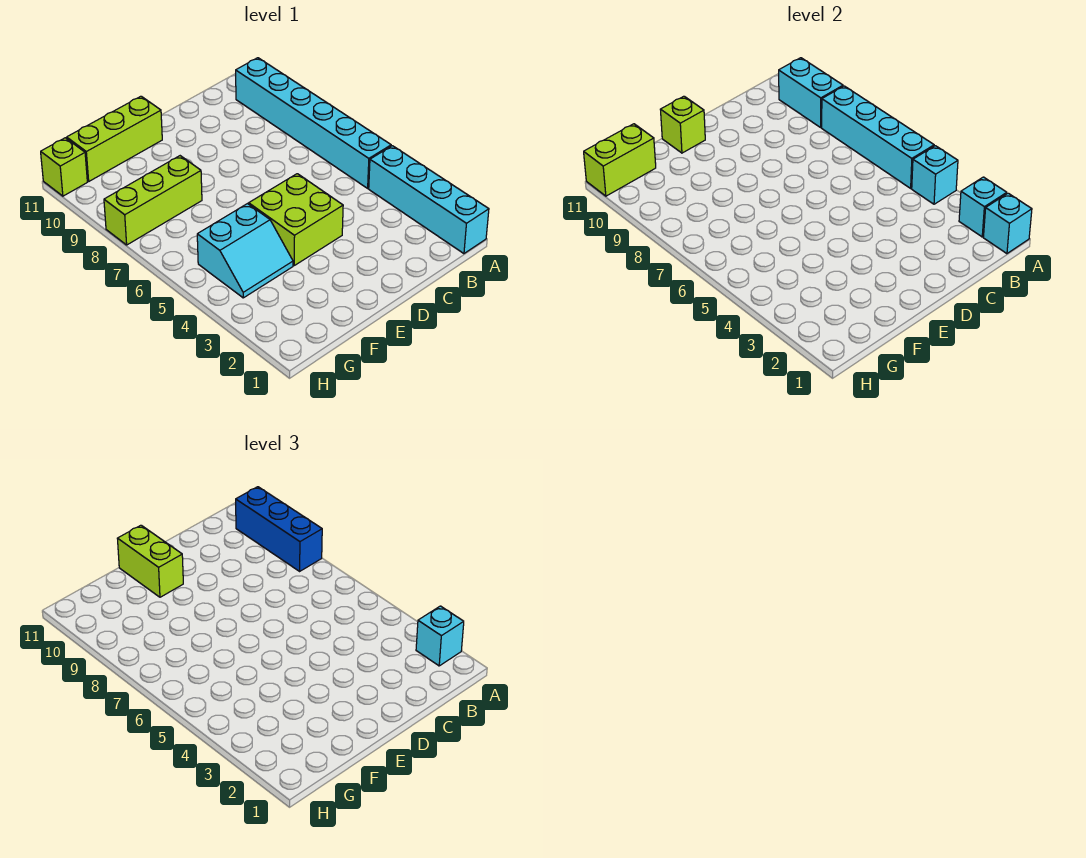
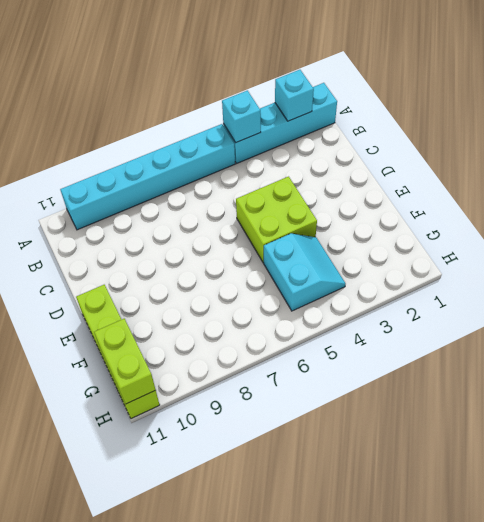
none -> lime 1x3 brick [104,156,202,245]
none -> cyan 1x1 brick [983,193,1032,254]
none -> cyan 1x4 brick [822,86,934,188]

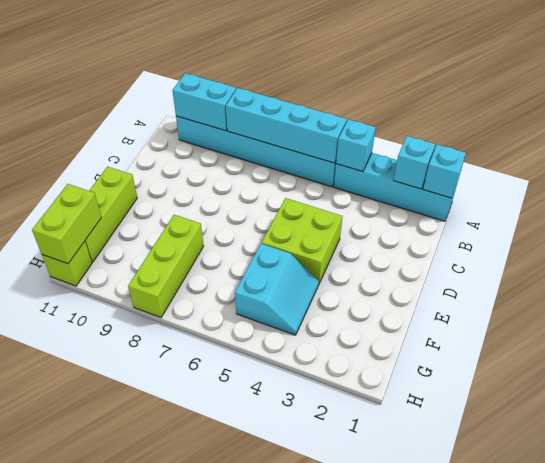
none -> lime 1x1 brick [660,96,705,153]
none -> cyan 1x1 brick [416,606,464,666]
none -> blue 1x3 brick [236,487,322,571]

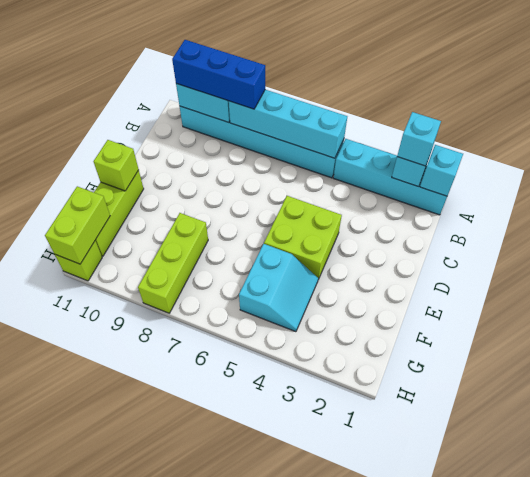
none -> cyan 1x1 brick [912,146,958,204]
none -> lime 1x2 brick [117,525,183,597]

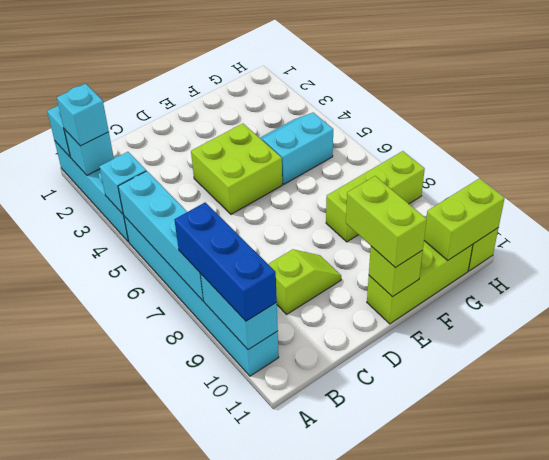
lime 1x2 slope [268,249,341,314] -> none

